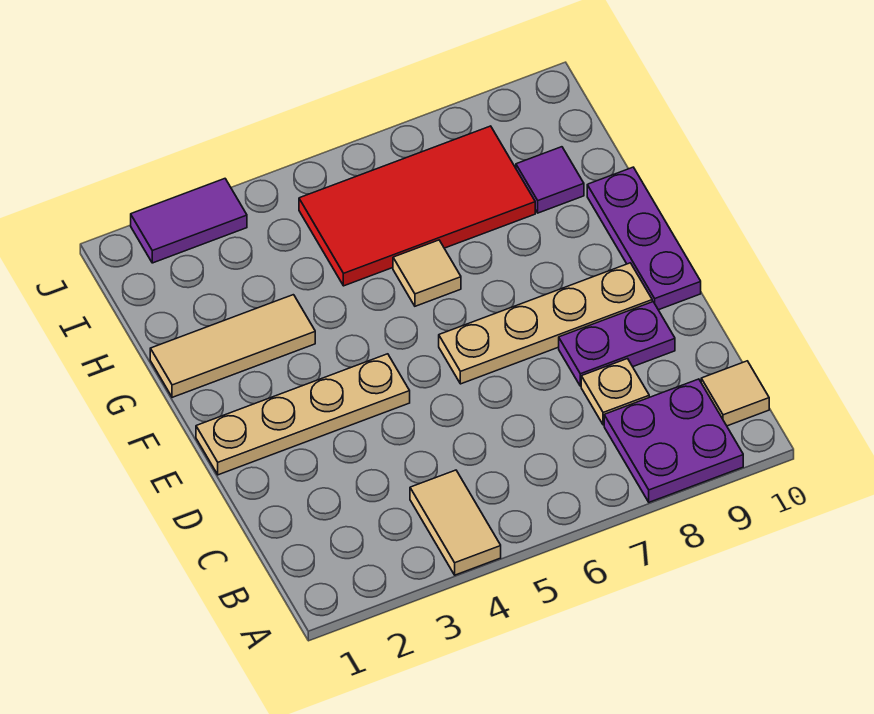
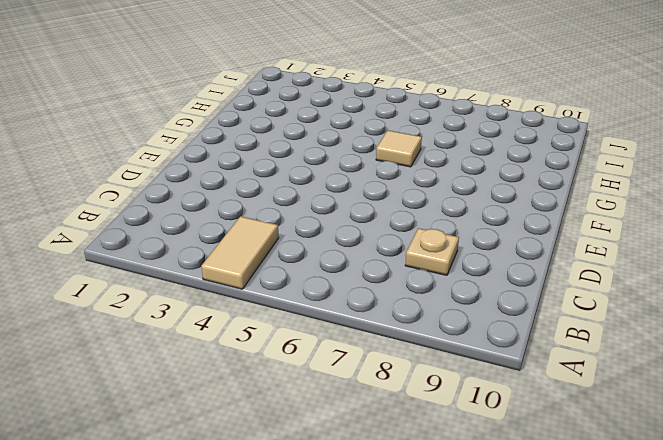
none -> purple 2x2 plate [604,379,743,502]
none -> tan 1x1 tile [701,361,769,426]
none -> purple 1x2 plate [559,302,675,386]

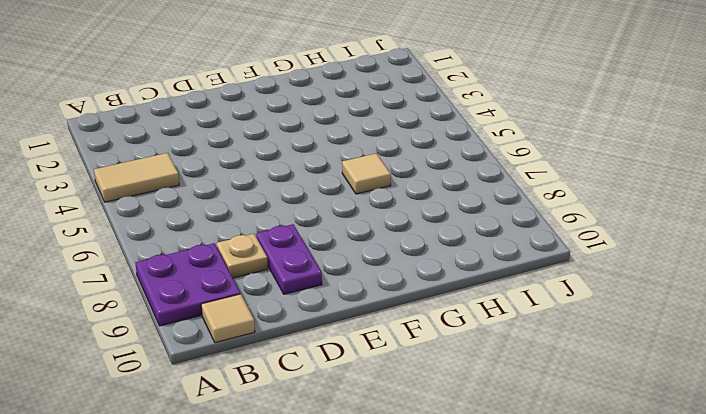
none -> tan 1x4 plate [196,354,410,475]
none -> tan 1x4 plate [439,263,652,384]
none -> purple 1x3 plate [587,167,701,310]

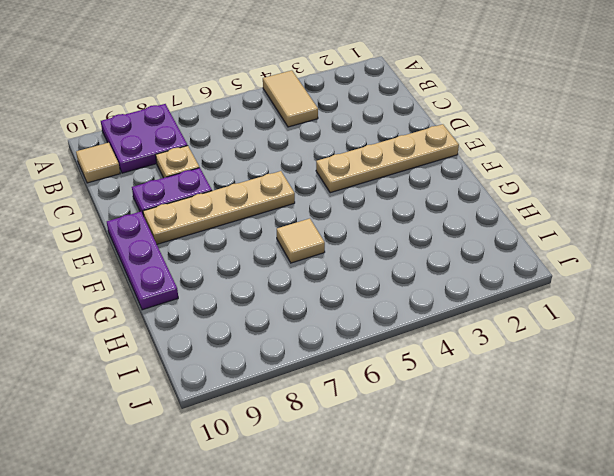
none -> tan 1x3 tile [150,295,315,397]
none -> red 2x4 tile [299,126,535,286]
none -> purple 1x1 tile [516,147,584,213]

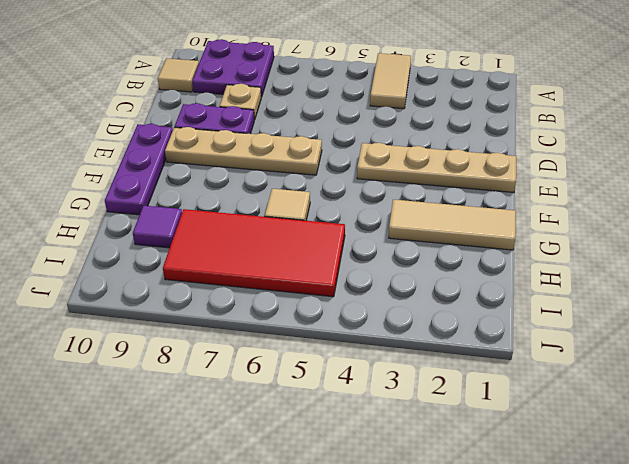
none -> purple 1x2 tile [131,179,247,263]

